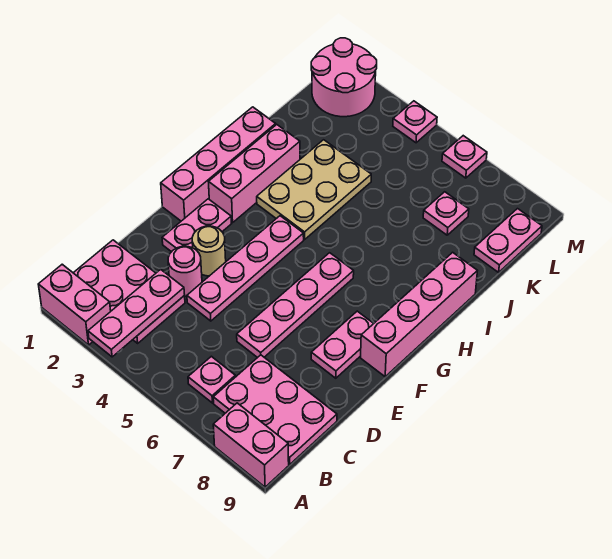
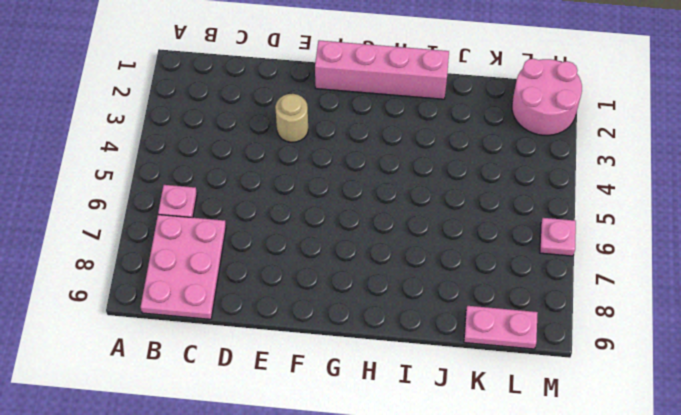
none -> pink 1x2 brick [38,264,111,345]
none -> pink 1x2 brick [213,403,289,487]
none -> pink 2x3 plate [74,240,185,343]

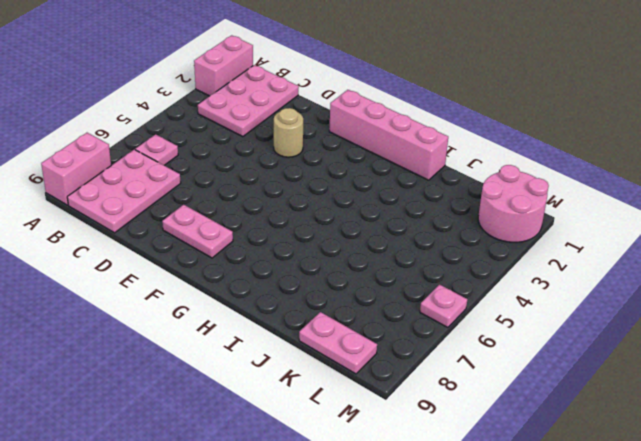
none -> pink 1x1 round brick [168,246,202,296]
none -> pink 1x4 plate [187,216,304,321]
none -> pink 1x4 plate [237,253,354,358]

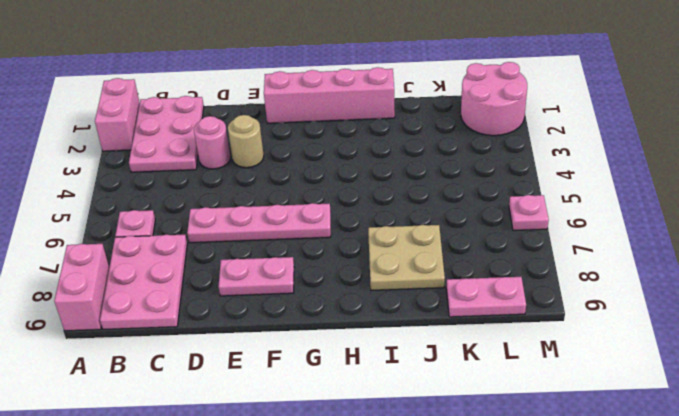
tan 2x2 plate [368,225,445,290] -> none
none -> pink 1x4 plate [187,216,304,321]
none -> pink 1x2 plate [162,199,232,252]
none -> pink 1x4 brick [361,252,477,377]

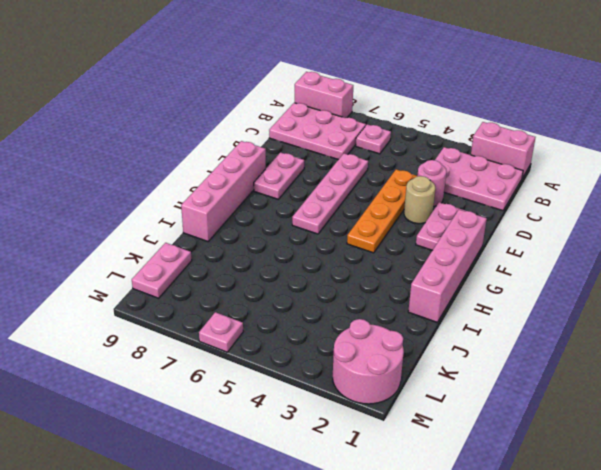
orange 1x4 plate [347,169,417,253] -> pink 1x4 plate [187,216,304,321]
none -> pink 1x3 brick [209,125,300,223]
none -> tan 2x3 plate [257,140,371,240]
none -> pink 1x1 plate [423,192,469,235]

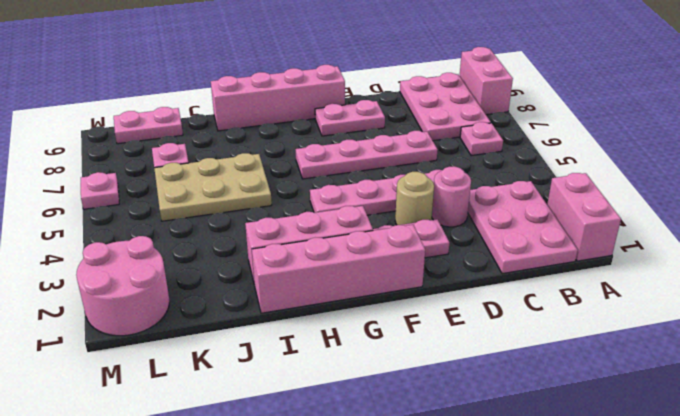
tan 2x3 plate [154,153,272,221] -> tan 2x3 plate moved to [257,140,371,240]
none -> pink 1x1 plate [393,101,437,143]
none -> pink 1x3 plate [88,269,185,357]

